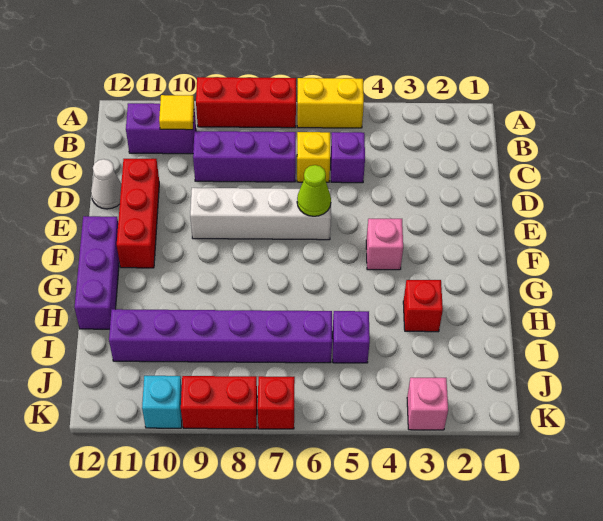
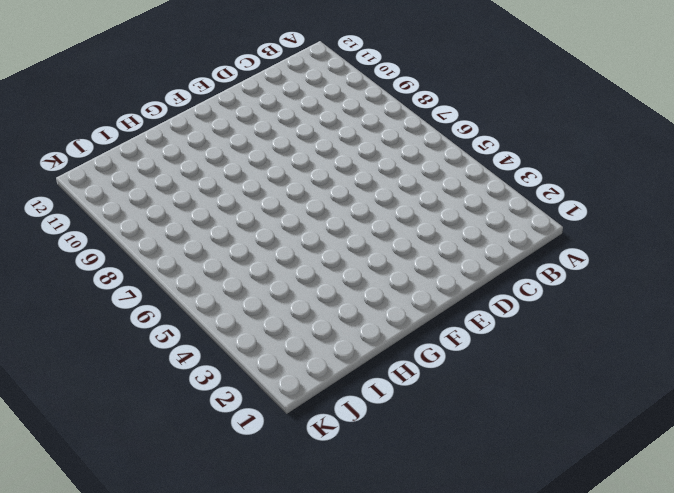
none -> yellow 1x2 brick [297,78,364,128]
none -> red 1x3 brick [196,77,296,128]
none -> purple 1x2 brick [126,103,196,154]

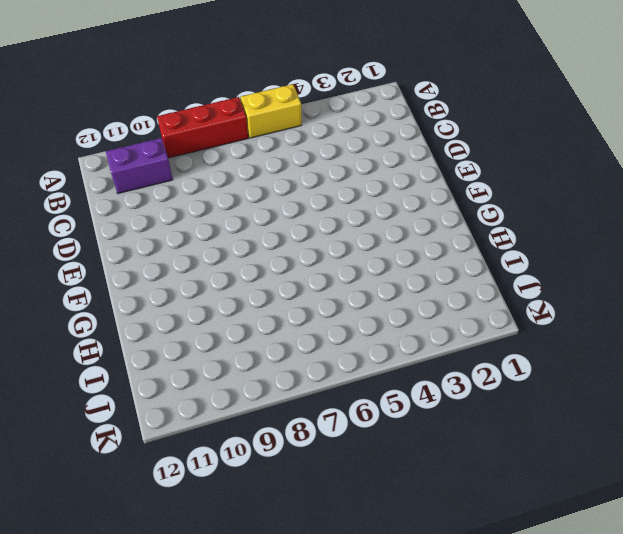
none -> purple 1x1 brick [331,132,365,183]
none -> yellow 1x1 brick [297,132,330,182]
none -> purple 1x3 brick [193,131,296,182]

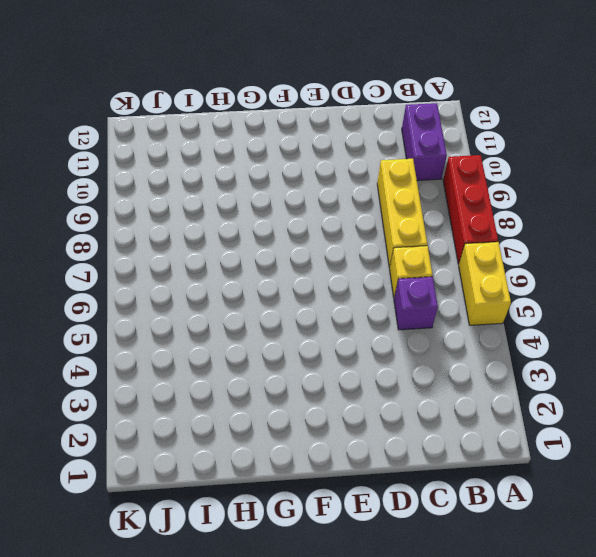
yellow 1x3 brick [377,159,427,268] -> purple 1x3 brick [193,131,296,182]
none -> red 1x3 brick [117,159,159,268]
none -> white 1x1 cone [91,159,121,209]
none -> white 1x4 brick [190,188,331,240]

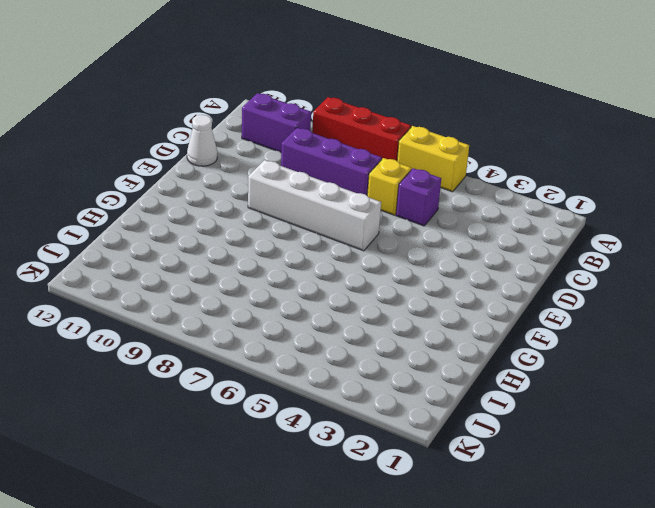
none -> red 1x3 brick [117,159,159,268]
none -> pink 1x1 brick [366,219,403,270]
none -> purple 1x3 brick [74,216,119,329]

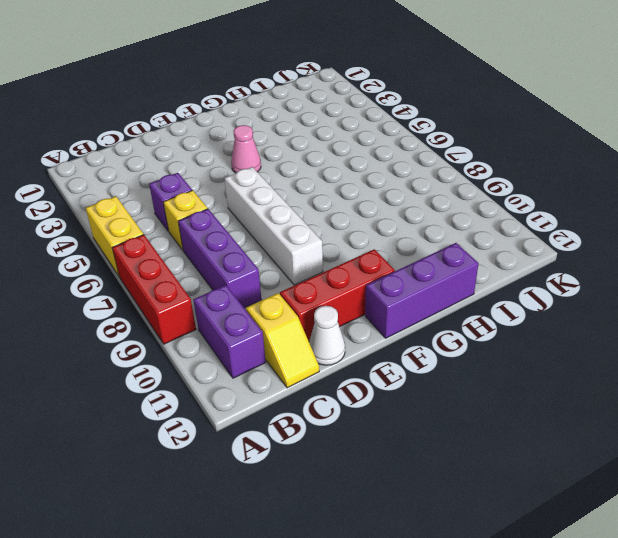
yellow 1x2 slope [246,293,319,388] -> none
pink 1x1 cone [231,125,261,173] -> pink 1x1 brick [366,219,403,270]
none -> red 1x1 brick [403,280,443,332]
none -> purple 1x1 brick [332,311,370,363]
none -> purple 1x6 brick [109,309,332,363]

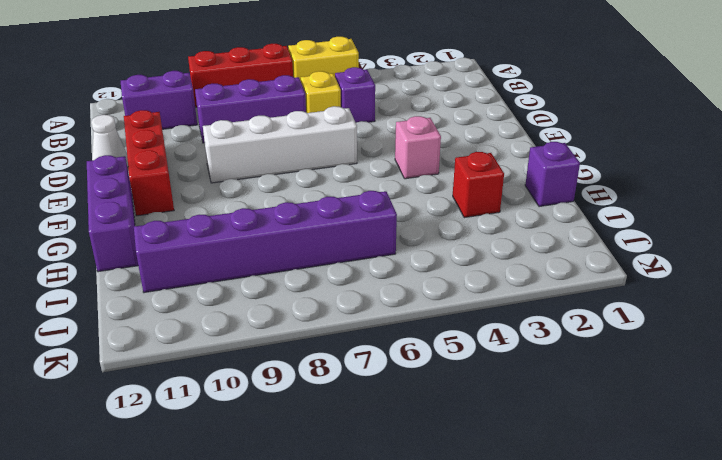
purple 1x1 brick [525,142,580,207] -> purple 1x1 brick moved to [332,311,370,363]
none -> pink 1x1 brick [407,377,448,430]
none -> red 1x1 brick [258,376,295,429]
none -> red 1x2 brick [181,376,257,429]

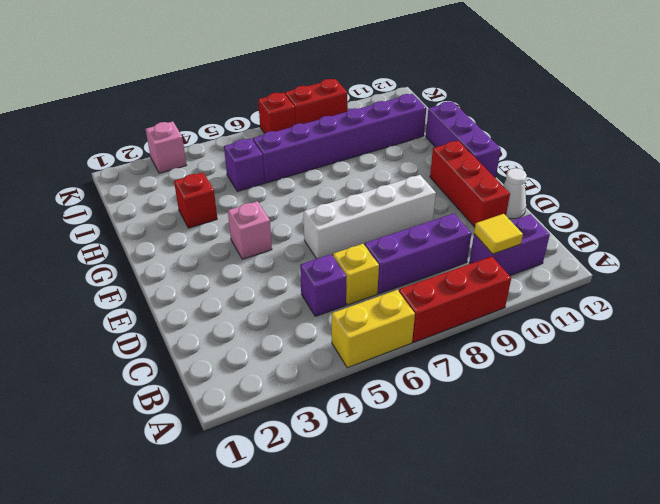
none -> cyan 1x1 brick [142,376,182,428]
none -> lime 1x1 cone [297,165,331,216]

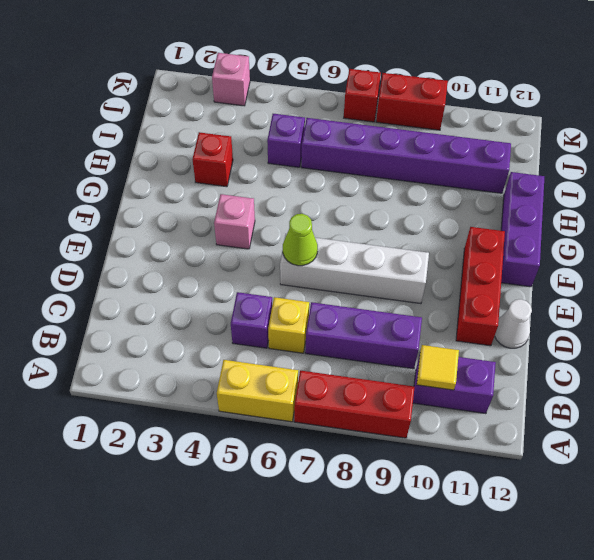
none -> cyan 1x1 brick [142,376,182,428]

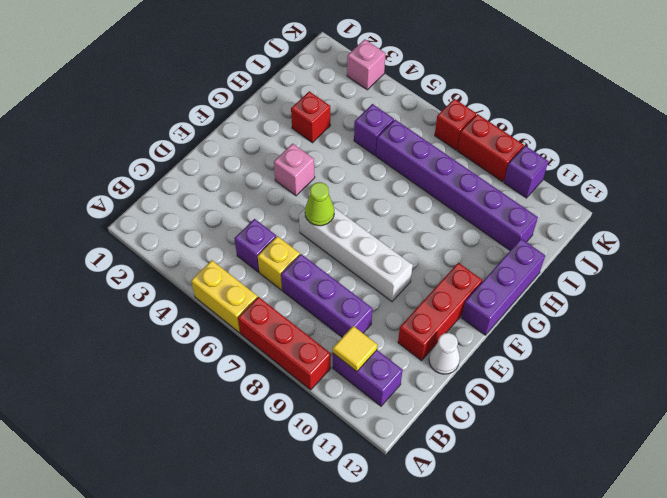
purple 1x1 brick [504,146,548,198] -> cyan 1x1 brick [142,376,182,428]

